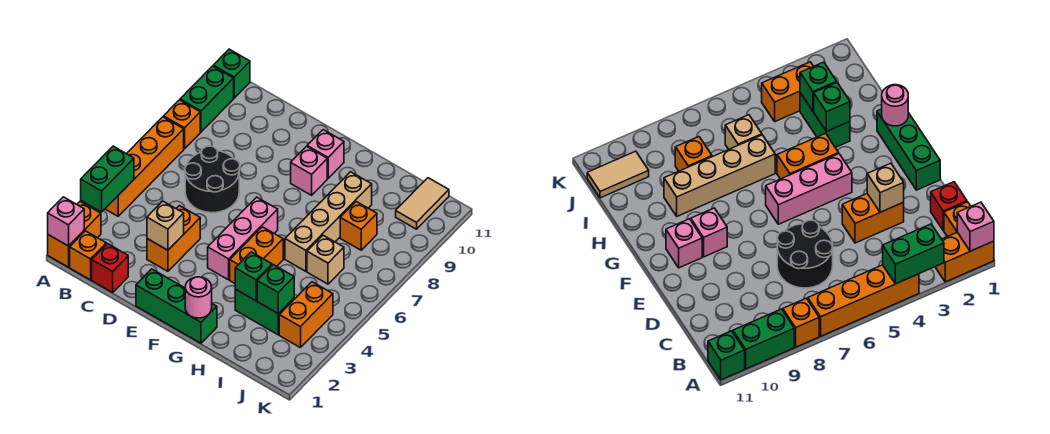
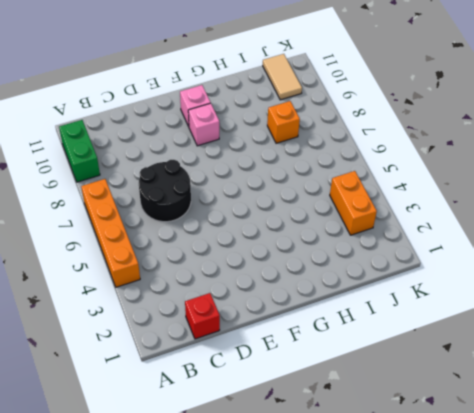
none -> orange 1x2 brick [48,202,101,267]
none -> orange 1x1 brick [164,100,200,149]
none -> green 1x1 brick [213,49,250,98]

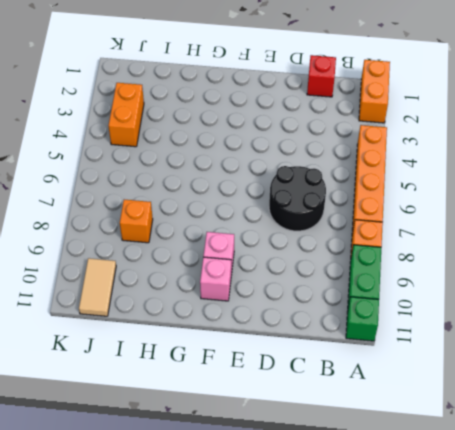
none -> orange 1x1 brick [70,231,106,280]
none -> orange 1x2 brick [147,206,200,271]
none -> green 1x3 brick [136,269,217,343]

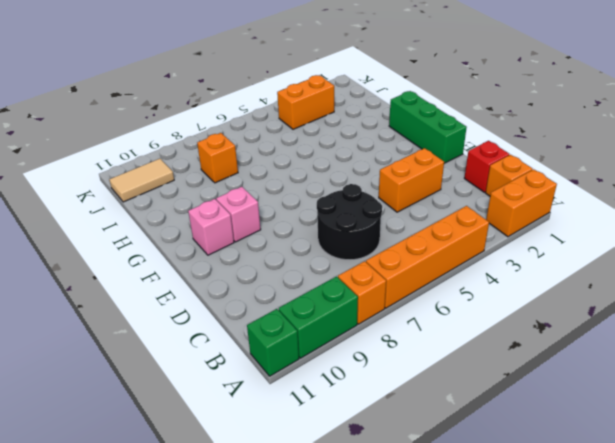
none -> pink 1x3 brick [208,197,278,280]
none -> orange 1x2 brick [230,227,283,283]
none -> green 1x2 brick [235,289,294,335]

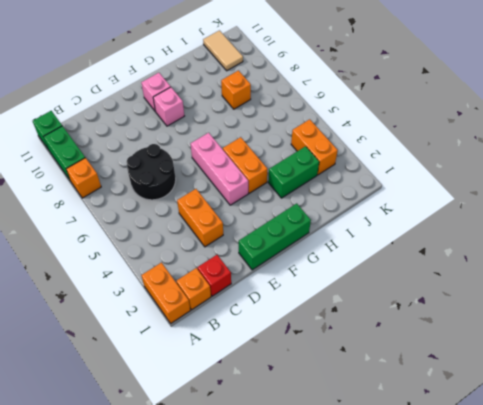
none -> orange 1x4 brick [105,117,184,216]
none -> tan 1x4 brick [285,172,372,271]
none -> tan 1x1 brick [307,235,344,284]

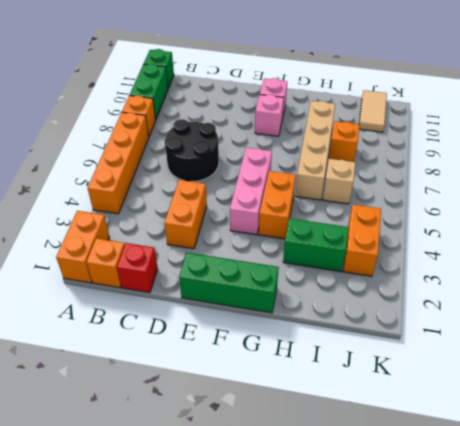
none -> pink 1x1 brick [48,197,84,246]
none -> green 1x2 brick [81,146,134,212]
none -> tan 1x1 brick [147,201,184,250]

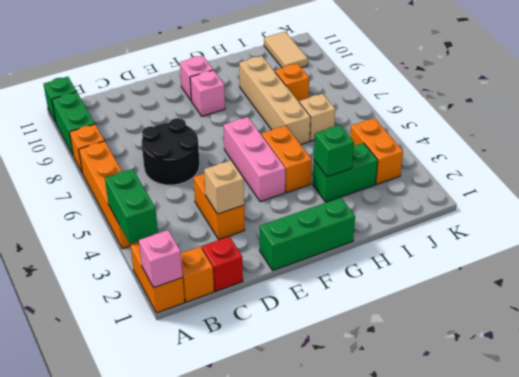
none -> pink 1x1 round brick [185,277,212,318]
none -> green 1x1 brick [257,265,294,314]

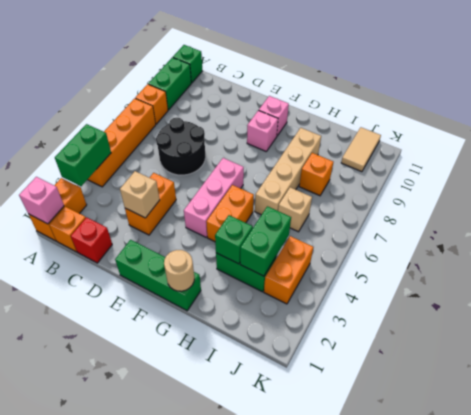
tan 1x1 round brick [164,250,194,291] -> pink 1x1 round brick [185,277,212,318]
green 1x2 brick [240,206,291,276] -> green 1x1 brick [257,265,294,314]

